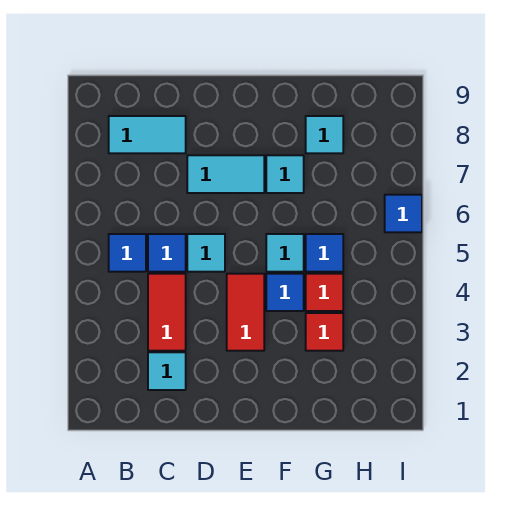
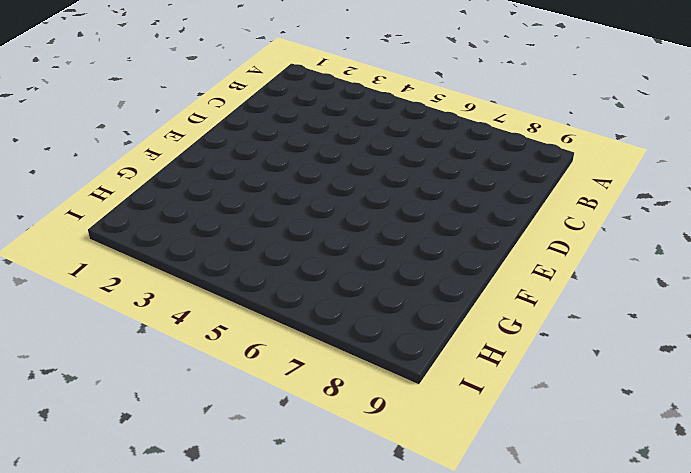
none -> blue 1x1 tile [109,234,146,272]
none -> cyan 1x2 tile [109,116,186,153]
none -> cyan 1x1 tile [148,352,186,390]

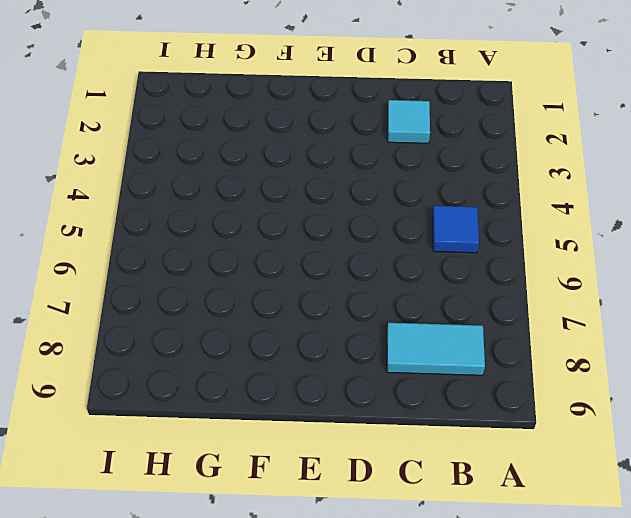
none -> red 1x2 tile [148,274,186,351]
none -> blue 1x1 tile [148,234,186,272]
none -> cyan 1x1 tile [187,234,225,272]

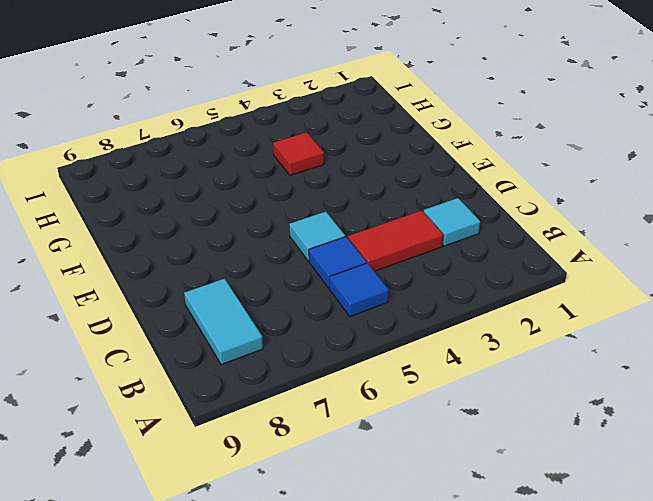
none -> cyan 1x2 tile [187,155,264,193]
none -> red 1x2 tile [227,274,264,351]
none -> blue 1x1 tile [266,274,304,311]

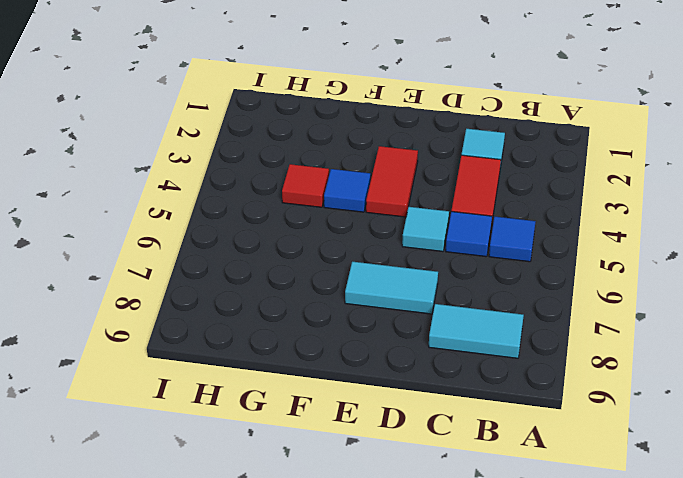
none -> cyan 1x1 tile [266,234,304,272]
none -> cyan 1x1 tile [266,155,304,193]
none -> red 1x1 tile [306,313,343,351]

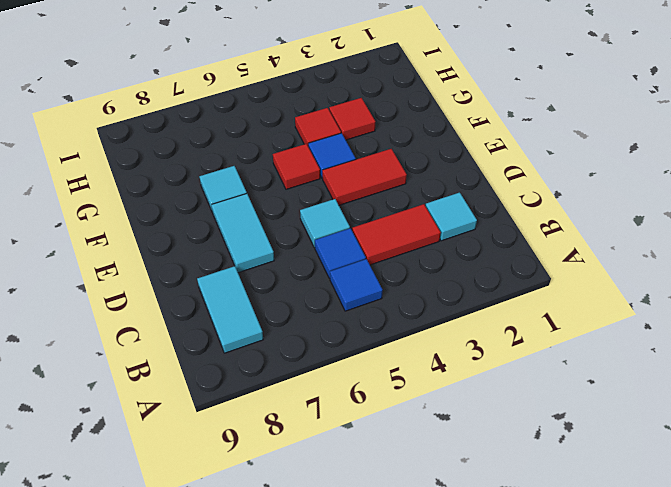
red 1x1 tile [273,144,320,189] -> cyan 1x1 tile [266,234,304,272]
none -> blue 1x1 tile [306,234,343,272]
none -> cyan 1x1 tile [306,116,343,153]
none -> blue 1x1 tile [385,195,422,232]

